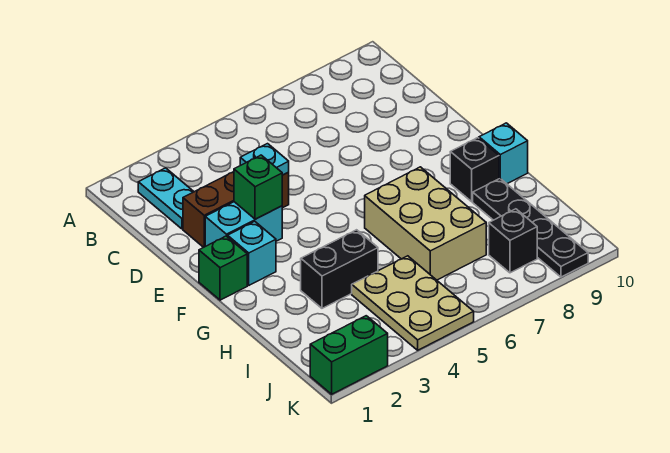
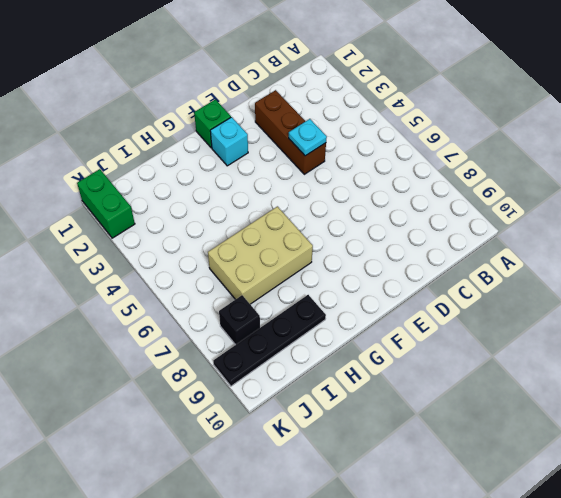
none -> cyan 1x2 plate [138,168,194,229]
none -> cyan 1x2 brick [205,202,282,246]
none -> black 1x1 brick [450,138,499,202]

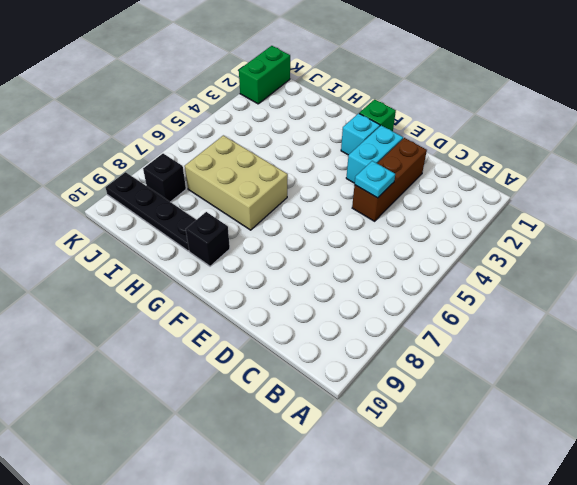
none -> cyan 1x2 plate [138,168,194,229]
none -> cyan 1x1 brick [479,123,528,184]
none -> black 1x2 brick [301,230,378,308]

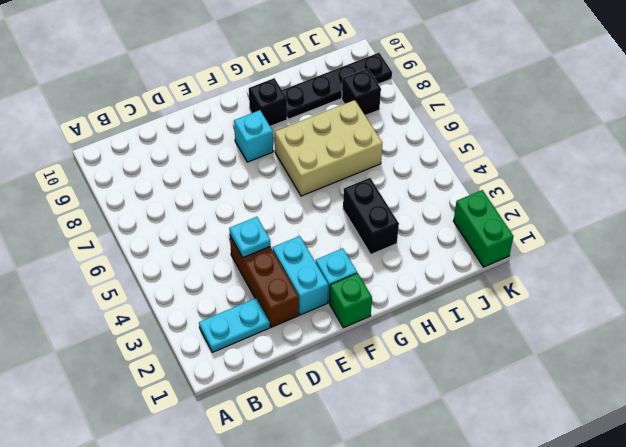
cyan 1x1 brick [234,110,273,162] -> cyan 1x1 brick moved to [479,123,528,184]
none -> tan 2x3 plate [352,256,474,350]
none -> green 1x1 brick [234,155,282,219]

